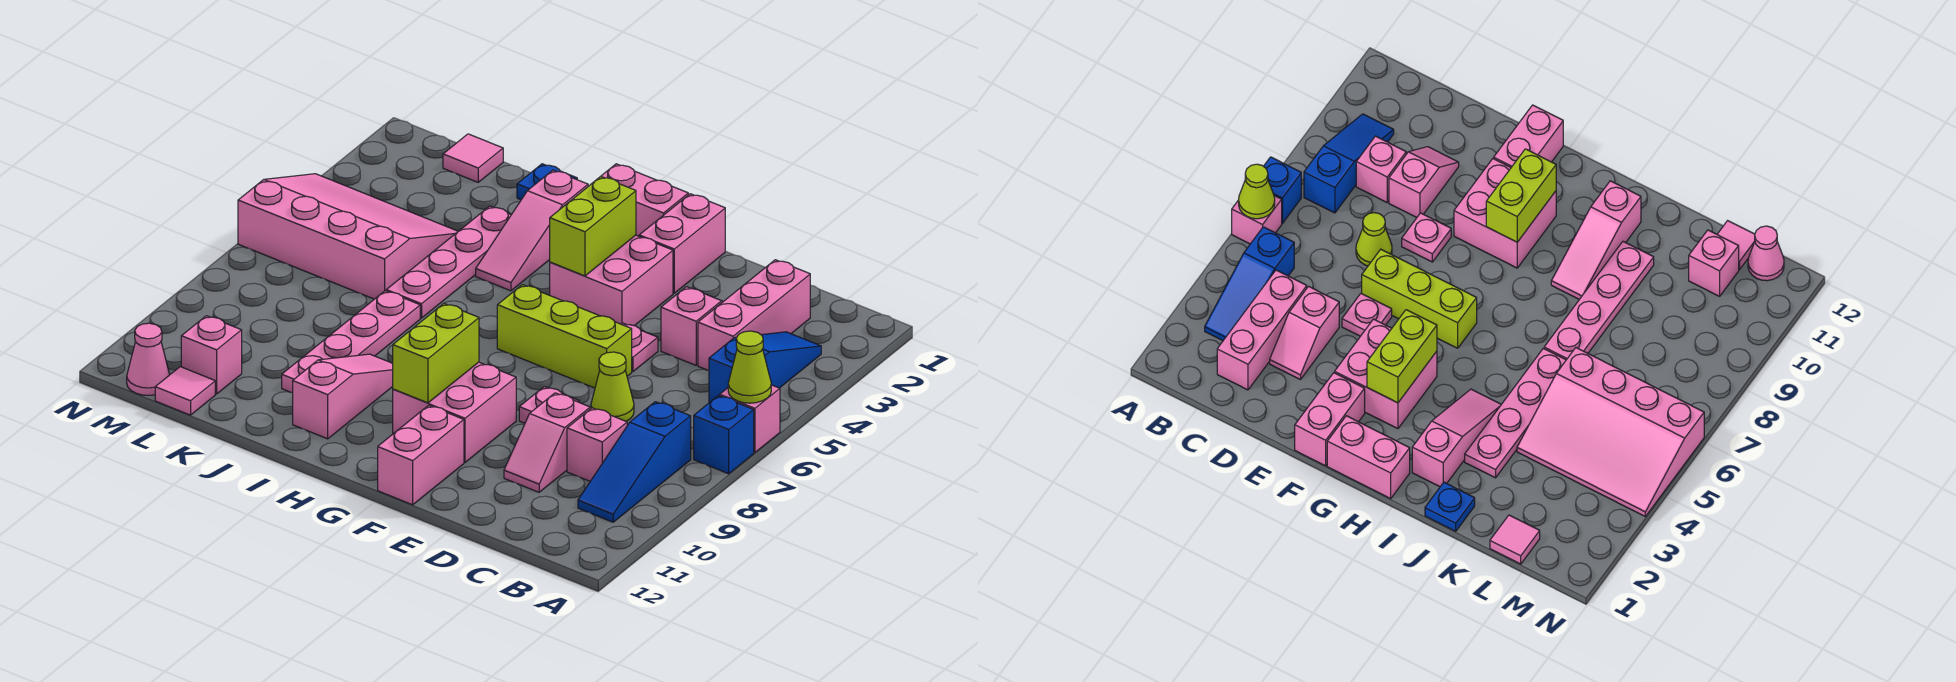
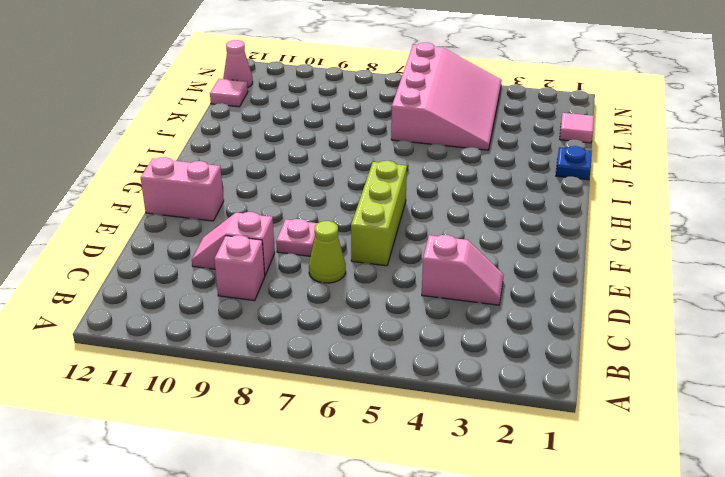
none -> pink 1x1 brick [720,385,780,453]
none -> blue 1x1 brick [694,395,754,474]
none -> blue 1x3 slope [709,332,821,403]
none -> blue 1x3 slope [578,402,691,522]

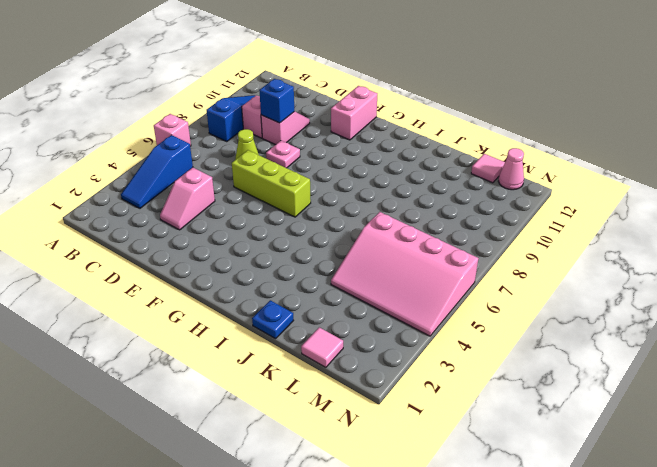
blue 1x1 brick [259,79,294,123] -> blue 1x1 brick moved to [694,395,754,474]
none -> pink 1x3 brick [698,260,810,370]
none -> pink 1x1 plate [621,323,658,372]
none -> pink 1x2 brick [639,194,725,293]
none -> pink 2x2 brick [550,235,673,326]

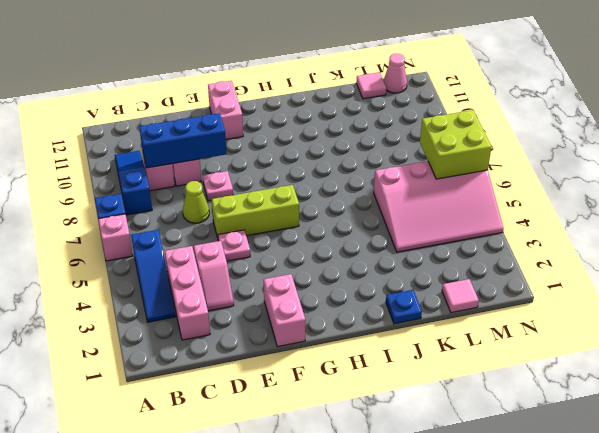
blue 1x3 brick [139,113,227,168] -> none
lime 2x2 brick [420,110,492,179] -> none
none -> pink 2x2 brick [550,235,673,326]
none -> pink 2x2 brick [393,362,516,462]
none -> pink 1x2 brick [601,164,688,236]
none -> pink 1x3 slope [476,170,588,291]

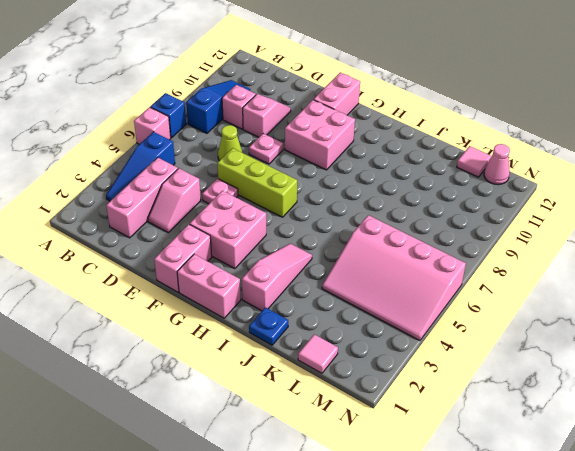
none -> pink 1x3 slope [293,354,393,439]
none -> pink 1x4 plate [386,206,511,318]
none -> pink 1x4 plate [282,291,420,393]
none -> pink 1x1 brick [181,316,242,394]

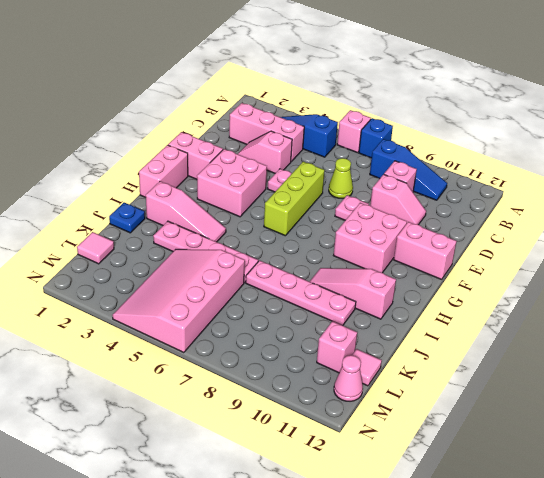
none -> lime 1x1 cone [728,331,771,403]
none -> lime 1x2 brick [550,177,636,276]
none -> lime 1x2 brick [393,304,479,403]

